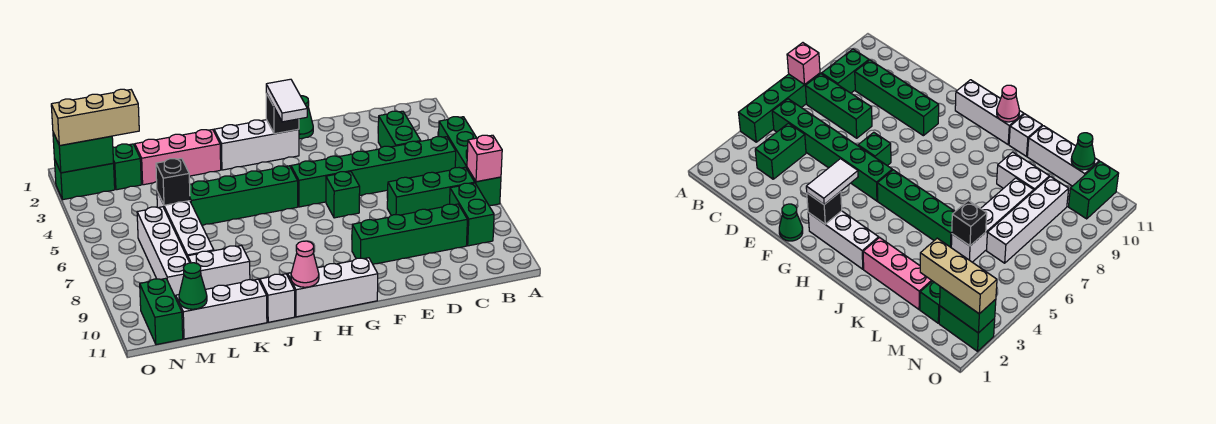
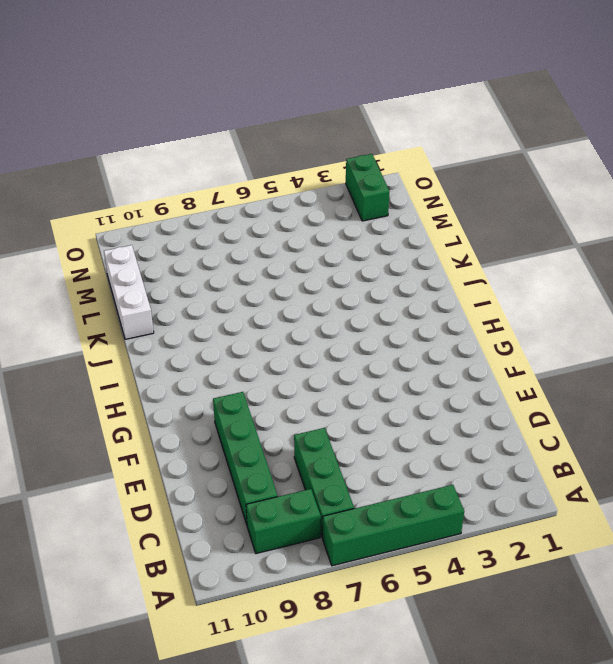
none -> green 1x6 brick [291,137,456,207]
none -> green 1x2 brick [378,111,420,147]
none -> green 1x1 cone [299,96,313,139]

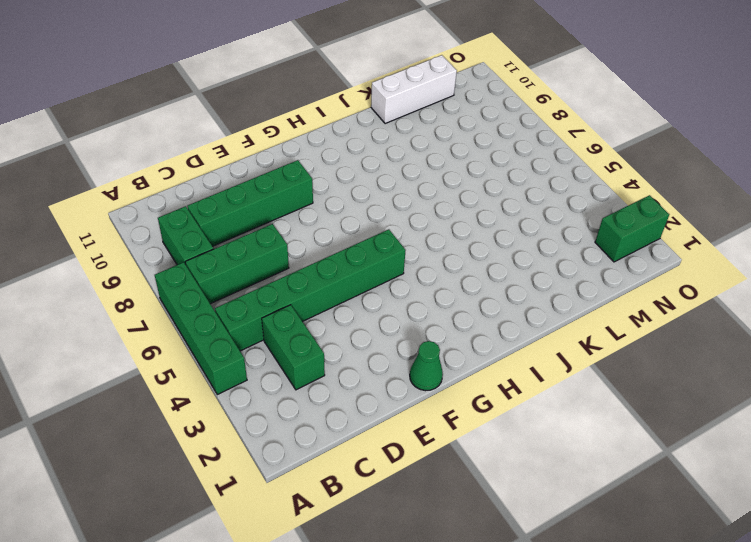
none -> green 1x1 brick [326,172,360,218]
none -> white 1x3 brick [214,120,299,170]
none -> white 1x3 brick [288,258,378,317]

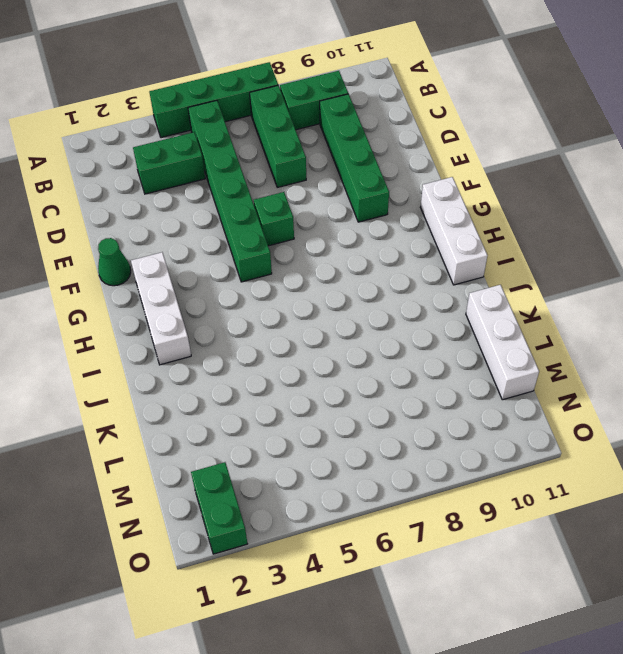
none -> green 1x4 brick [190,166,298,225]
none -> pink 1x3 brick [135,130,221,185]
none -> white 1x1 brick [260,274,295,322]

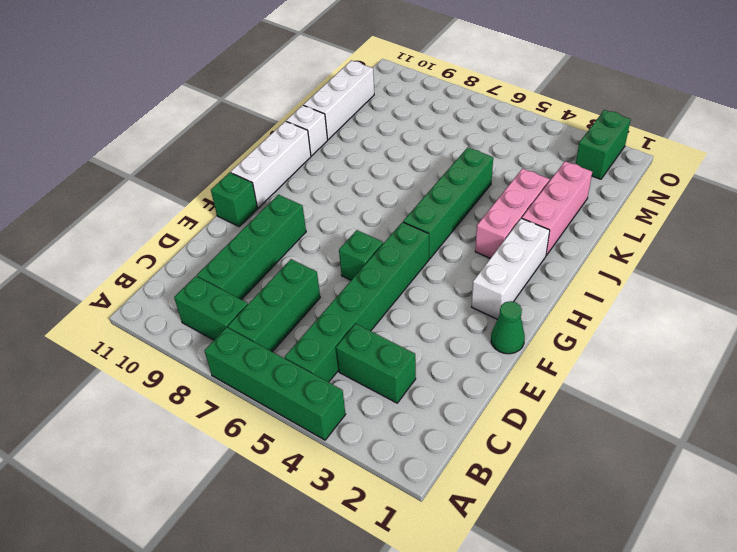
green 1x1 brick [211,172,257,226] -> green 1x1 brick moved to [113,144,141,190]
pink 1x3 brick [475,169,549,258] -> none
none -> white 1x2 brick [188,246,250,289]
none -> white 1x4 brick [157,192,214,258]
none -> white 1x4 brick [137,207,189,298]

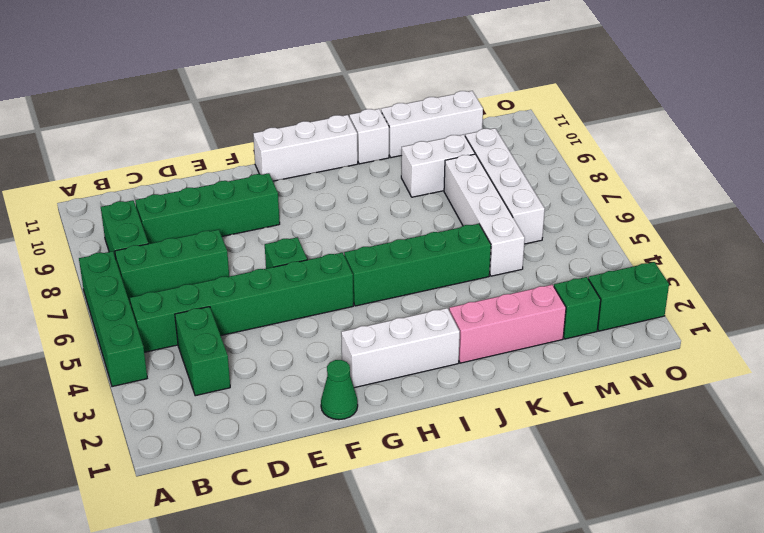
none -> green 1x2 brick [140,278,183,345]
none -> pink 1x1 brick [467,135,502,182]
none -> black 1x1 brick [266,93,299,134]

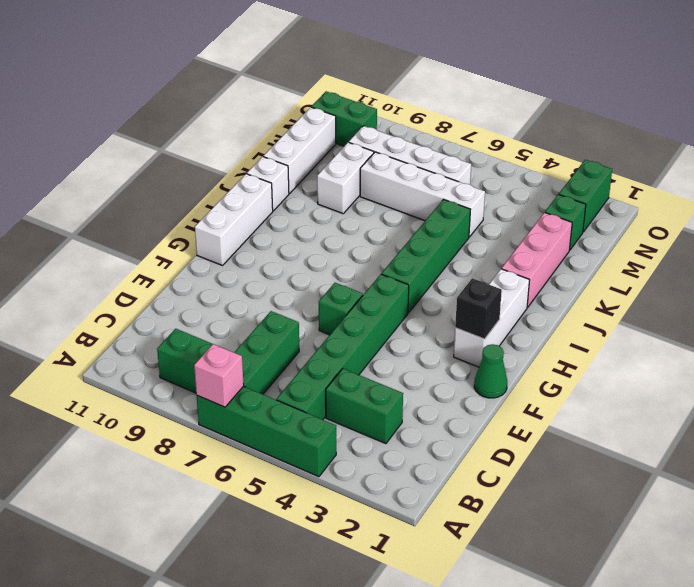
none -> green 1x4 brick [352,204,467,264]
none -> pink 1x1 cone [291,241,319,287]
none -> black 1x1 brick [156,158,190,205]

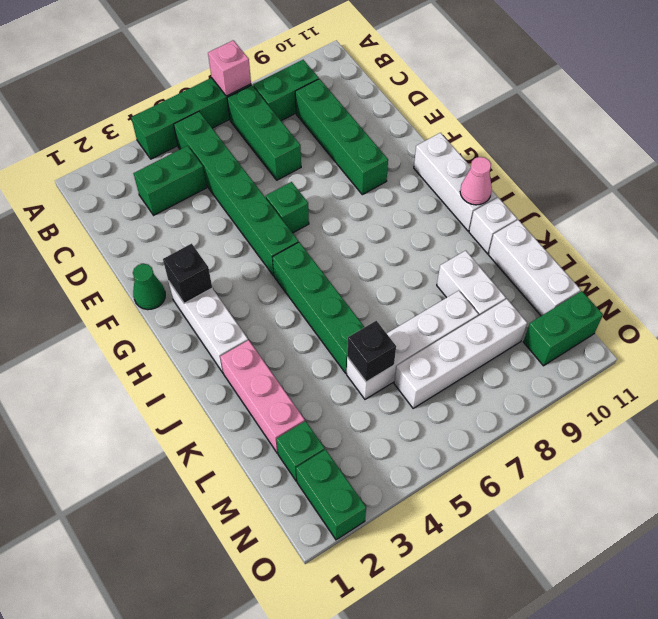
none -> green 1x1 cone [179,263,207,309]
none -> green 1x2 brick [53,133,114,173]
none -> white 1x2 tile [266,79,307,122]

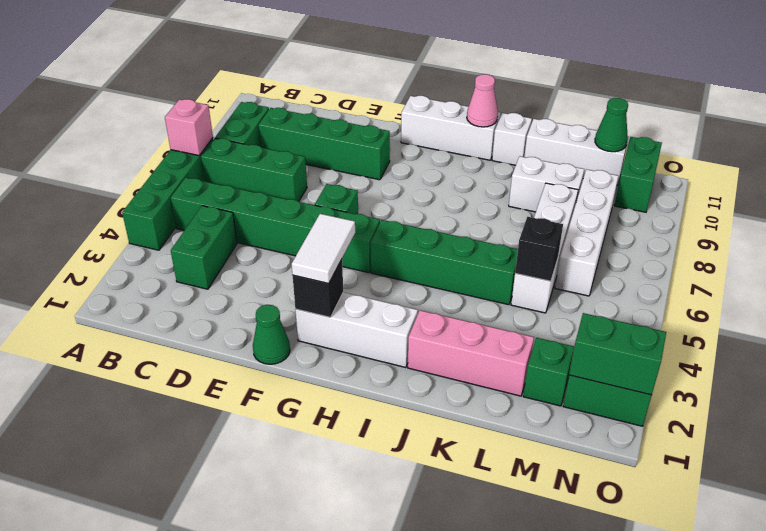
none -> tan 1x3 brick [51,89,139,146]

